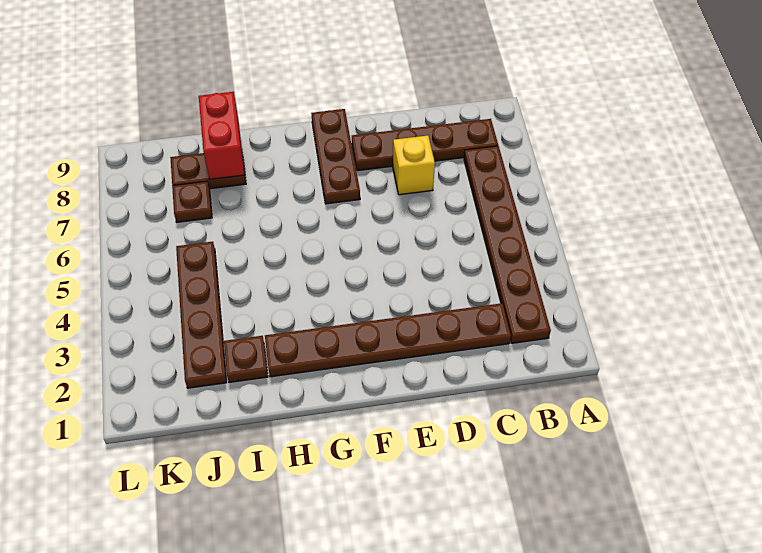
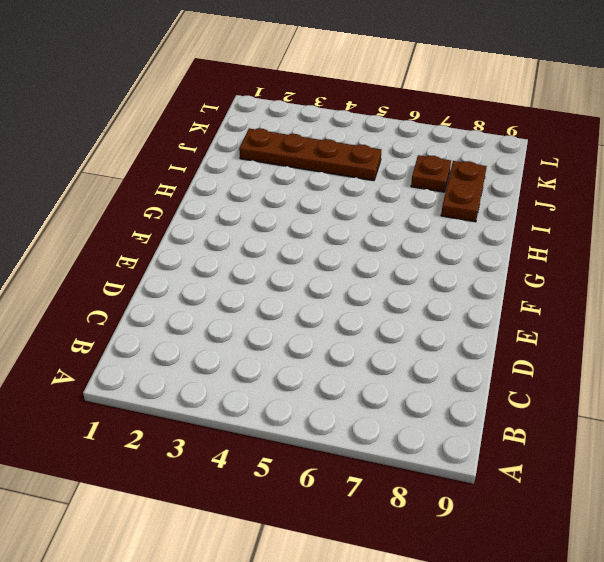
none -> brown 1x6 plate [464,146,551,343]
none -> brown 1x4 plate [352,119,498,171]

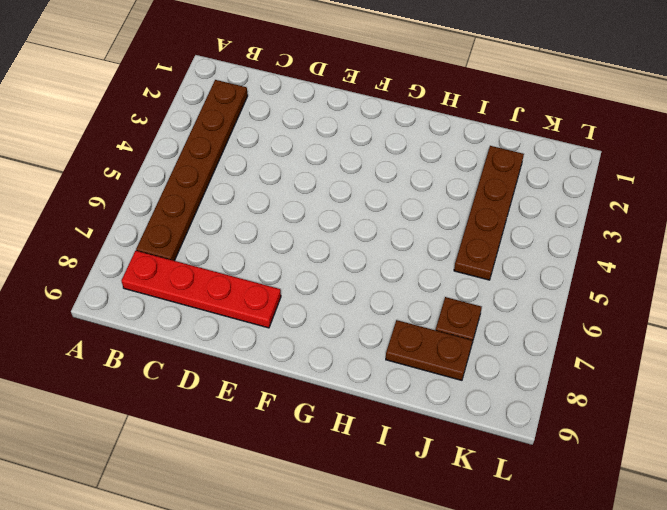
red 1x4 plate [121,251,281,328] -> brown 1x4 plate [352,119,498,171]
none -> brown 1x6 plate [265,303,511,377]
none -> yellow 1x1 brick [393,135,435,195]

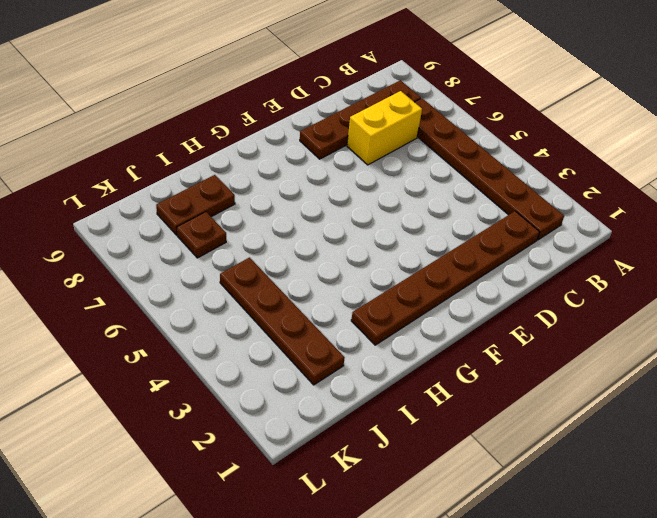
yellow 1x2 brick [347,91,422,165] -> yellow 1x1 brick [393,135,435,195]
none -> brown 1x3 plate [311,109,360,204]
none -> brown 1x1 plate [224,336,268,382]

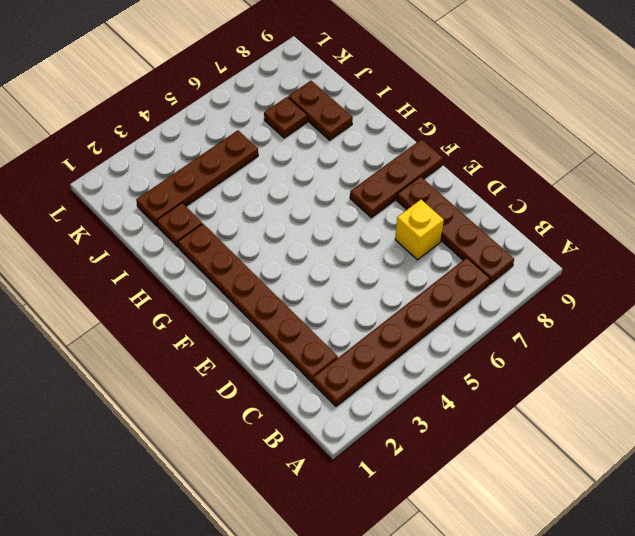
none -> red 1x2 brick [199,92,245,179]

